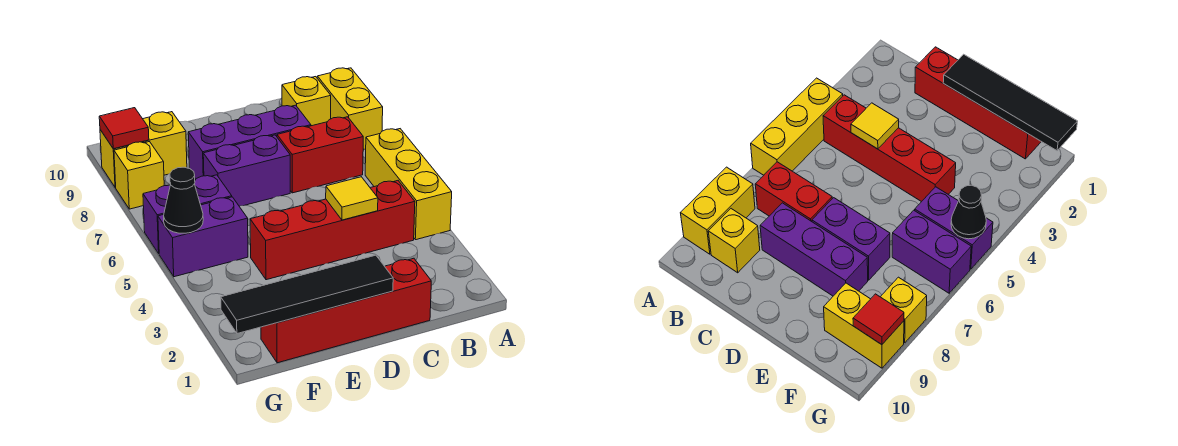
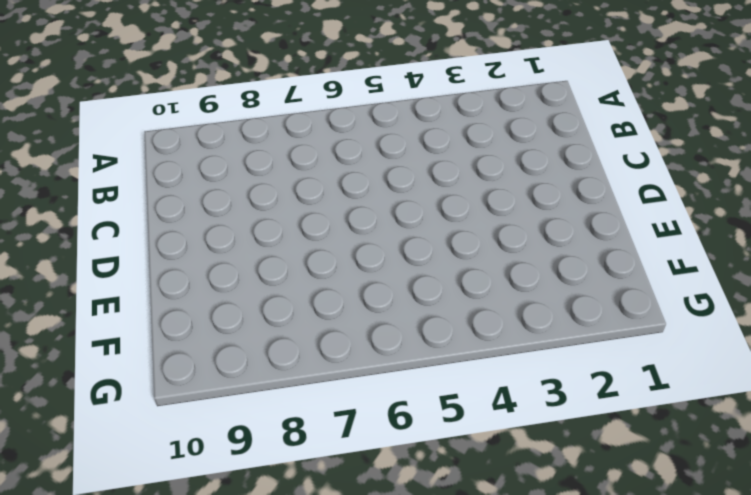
none -> yellow 1x3 brick [365,129,452,240]
none -> yellow 1x2 brick [317,68,383,150]
none -> red 1x4 brick [250,181,415,280]

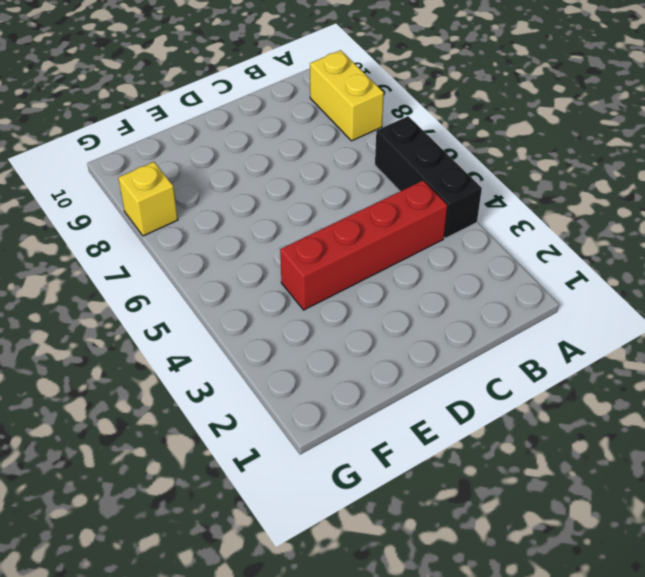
black 1x3 brick [375,116,482,238] -> yellow 1x3 brick [365,129,452,240]
none -> red 1x2 brick [277,117,363,193]
none -> yellow 1x1 brick [282,77,331,126]
none -> red 1x4 brick [261,258,431,363]

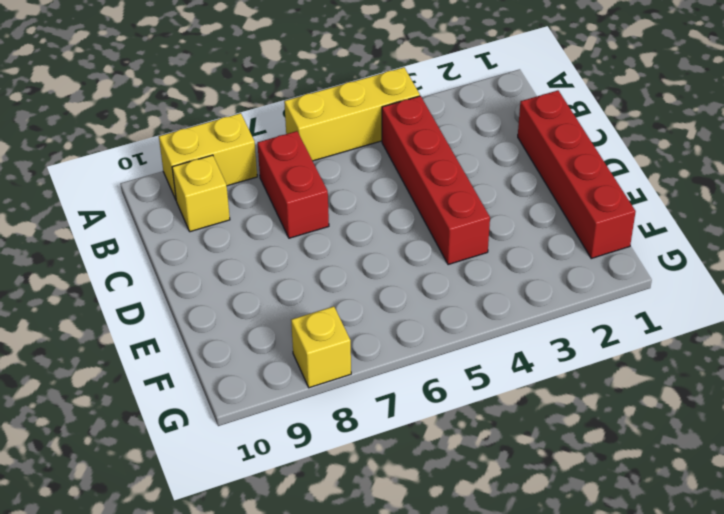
none -> purple 1x3 brick [188,105,311,179]
none -> purple 1x2 brick [203,135,290,206]
none -> purple 1x2 brick [158,197,248,277]

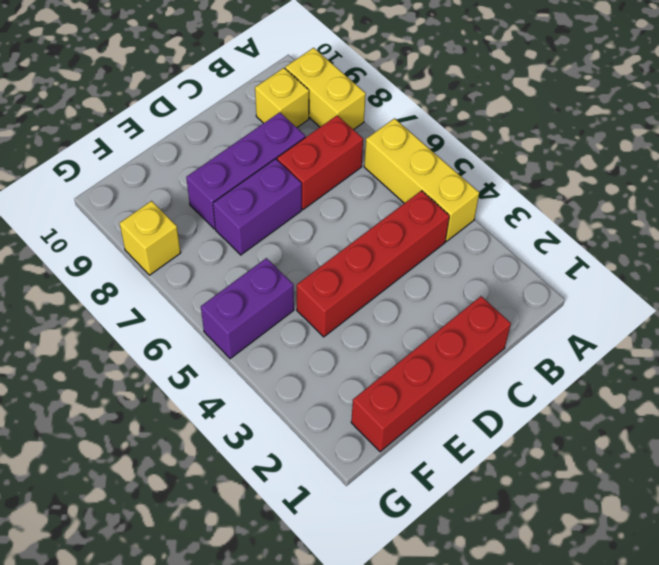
none -> purple 1x2 brick [143,175,232,253]
none -> yellow 1x2 brick [100,112,187,188]
none -> yellow 1x1 tile [326,177,378,220]

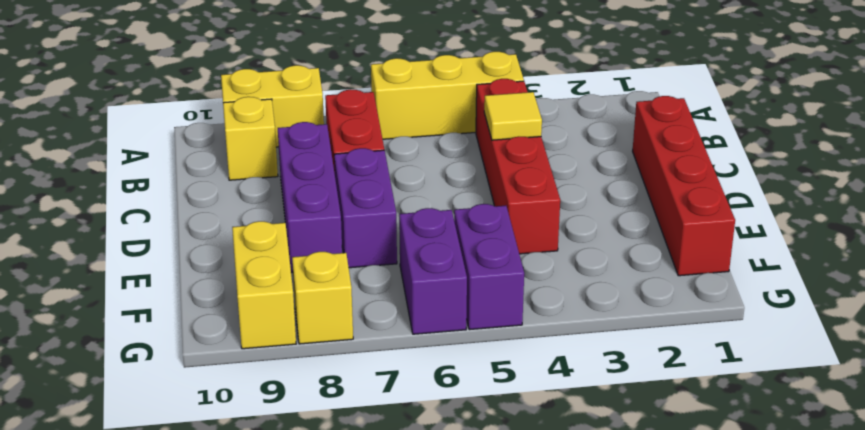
none -> black 1x4 tile [221,255,393,334]
none -> black 1x1 cone [164,167,203,233]
none -> red 1x1 tile [99,108,149,149]

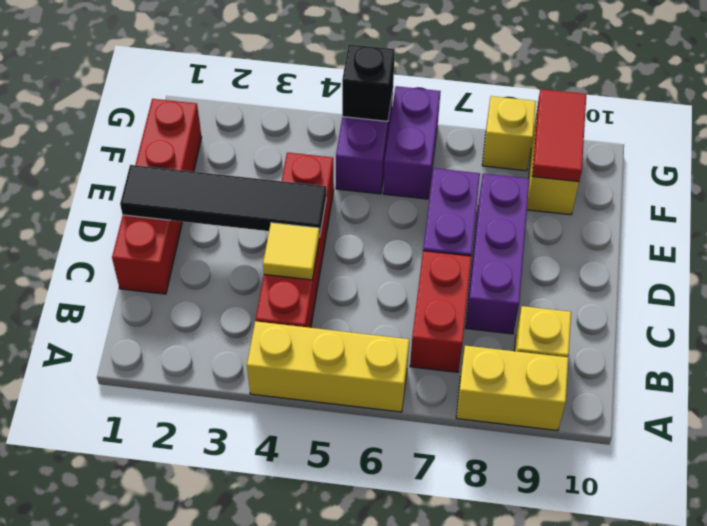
black 1x4 tile [120,165,326,237] -> black 1x4 tile turned to [221,255,393,334]
red 1x2 tile [532,89,586,182] -> red 1x1 tile [99,108,149,149]
black 1x1 brick [342,44,395,121] -> black 1x1 cone [164,167,203,233]

